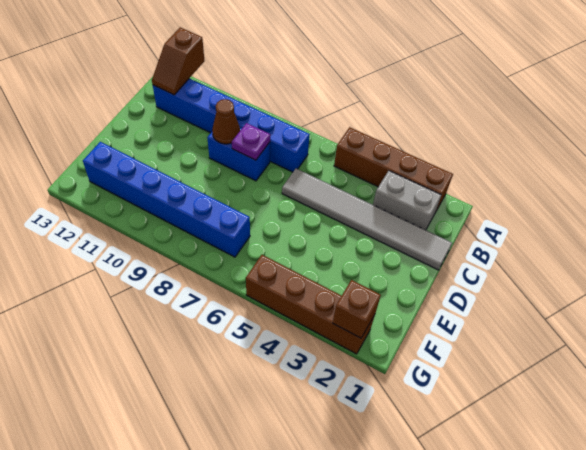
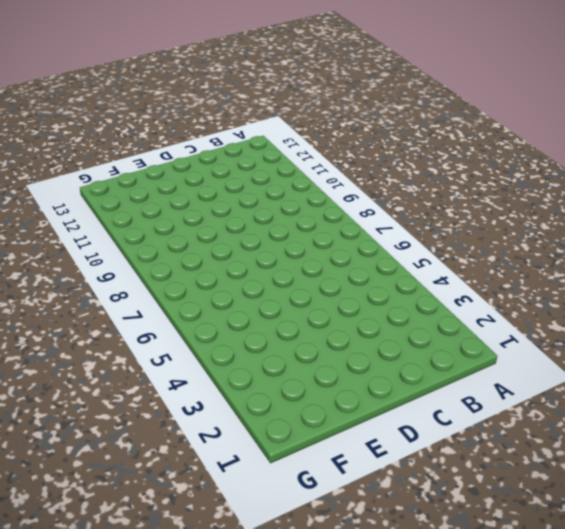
none -> brown 1x4 brick [334,127,453,211]
none -> grey 1x2 brick [373,171,441,230]

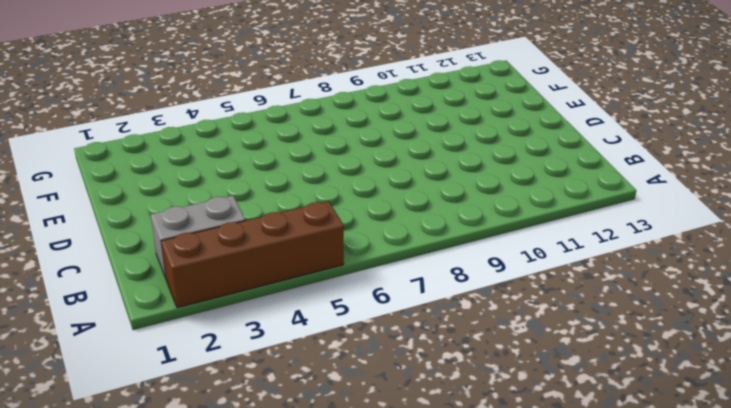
none -> blue 1x6 brick [153,79,310,172]
none -> grey 1x6 tile [282,169,452,270]

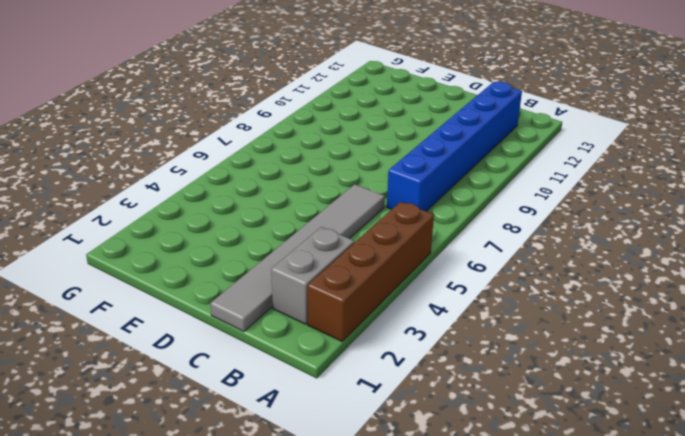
none -> blue 1x2 brick [207,128,270,181]
none -> blue 1x6 brick [83,142,250,257]

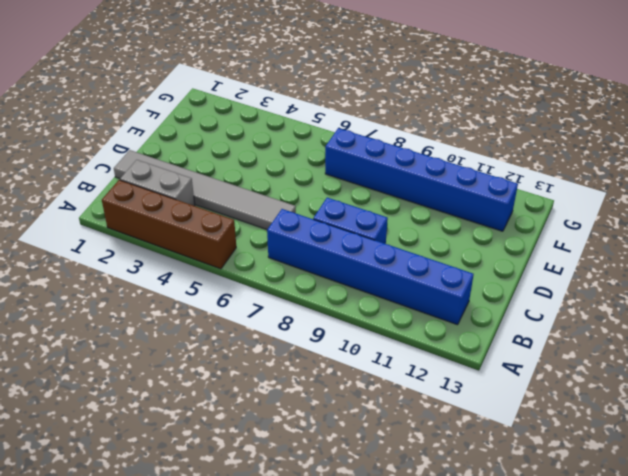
none -> brown 1x4 brick [246,255,375,354]
none -> brown 1x2 slope [152,27,204,95]

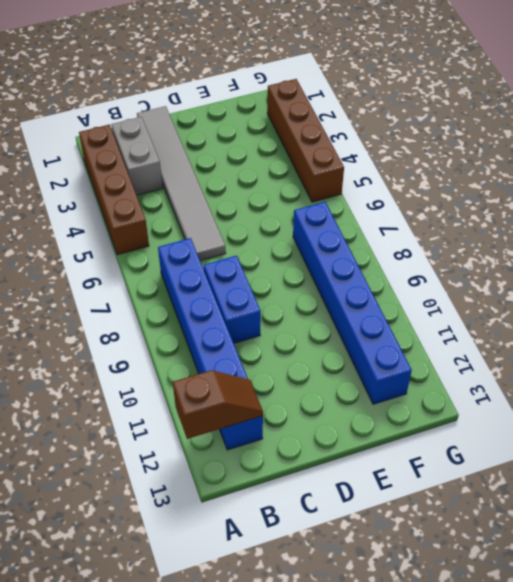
none -> purple 1x1 plate [232,123,270,160]
none -> brown 1x1 cone [212,99,240,144]

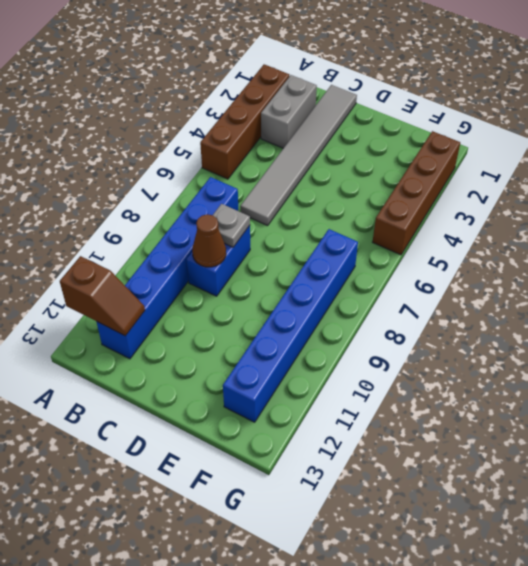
grey 1x1 plate [213,204,250,247] -> purple 1x1 plate [232,123,270,160]
none -> brown 1x1 brick [333,280,381,338]

